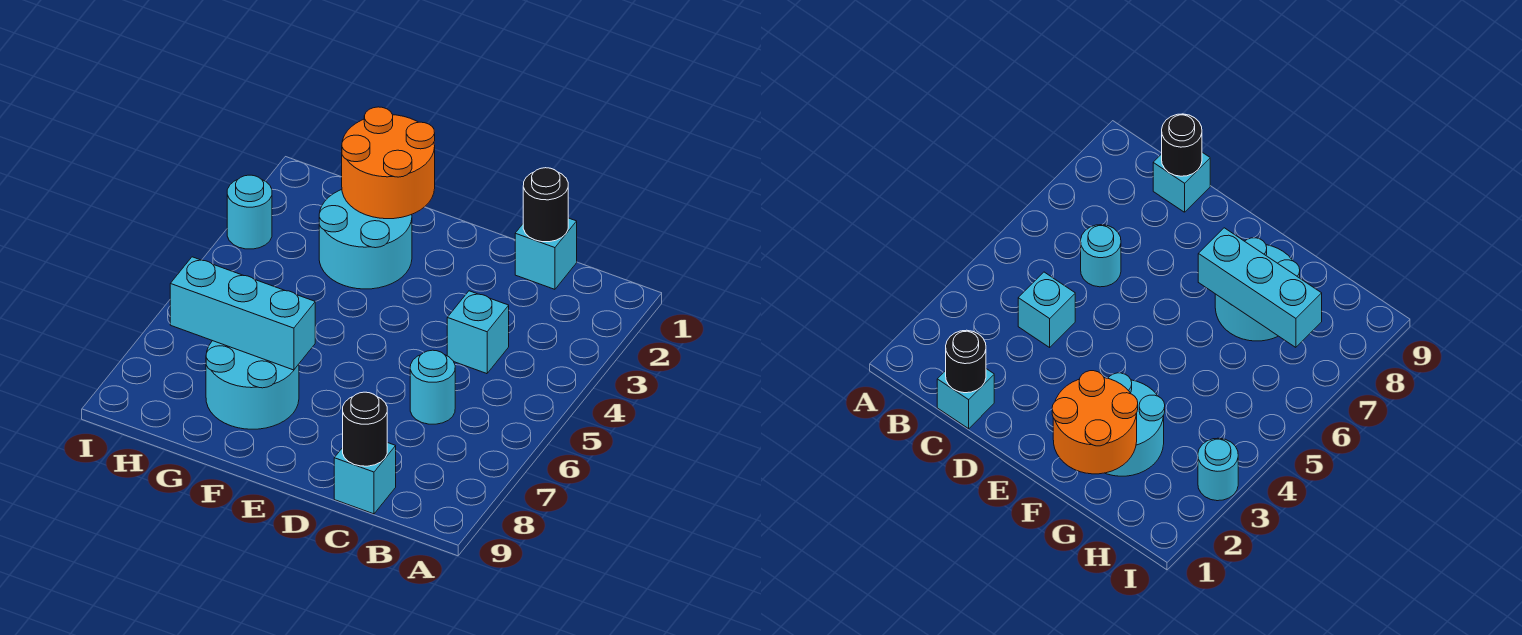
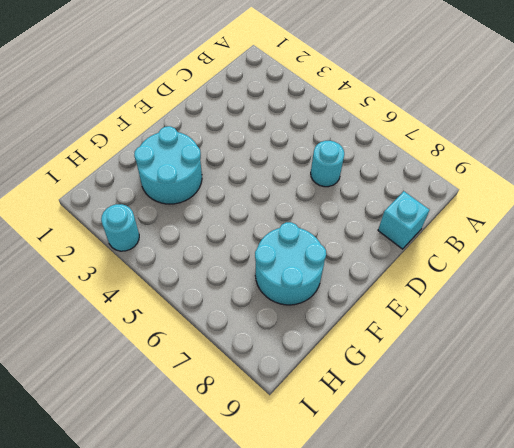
none -> cyan 1x1 brick [515,218,577,289]
none -> cyan 1x1 brick [447,291,509,374]

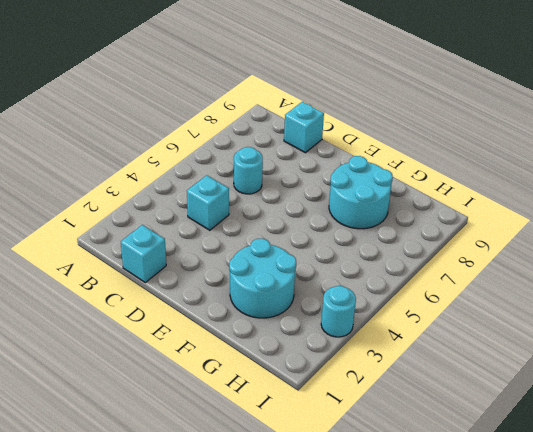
none -> black 1x1 round brick [523,168,568,242]
none -> black 1x1 round brick [343,392,387,466]

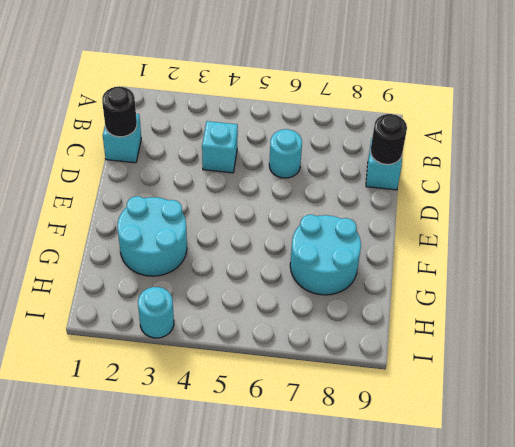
none -> orange 2x2 round brick [342,107,435,219]
none -> cyan 1x3 brick [170,257,315,370]

